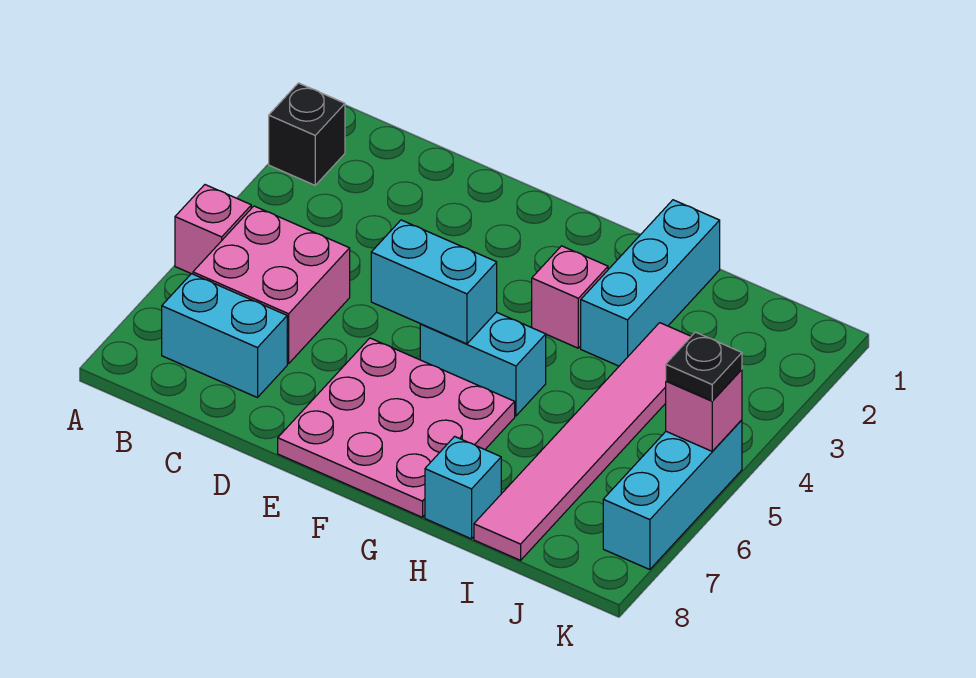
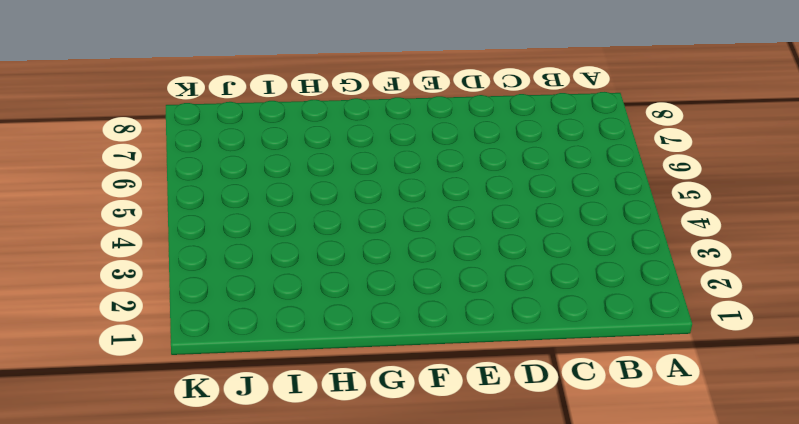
none -> black 1x1 brick [269,83,345,185]
none -> pink 1x1 brick [175,185,251,274]
none -> pink 2x2 brick [193,206,350,364]

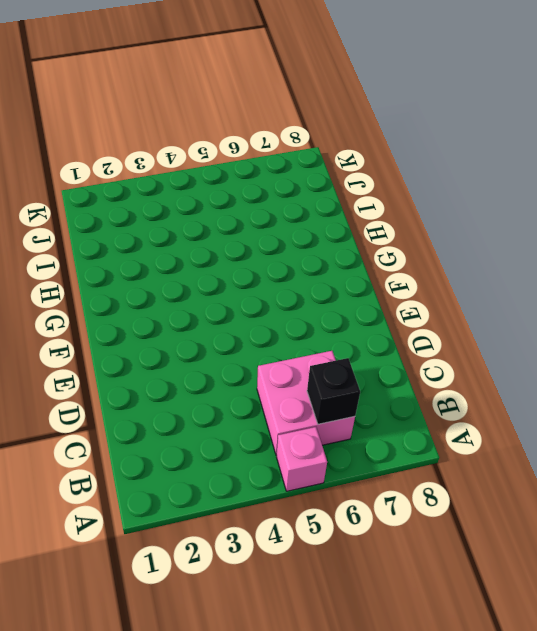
black 1x1 brick [307,358,360,424] -> black 1x1 brick moved to [269,83,345,185]
none -> cyan 1x2 brick [162,274,287,398]
none -> pink 3x3 plate [278,338,515,517]
none -> cyan 1x2 brick [420,312,546,416]

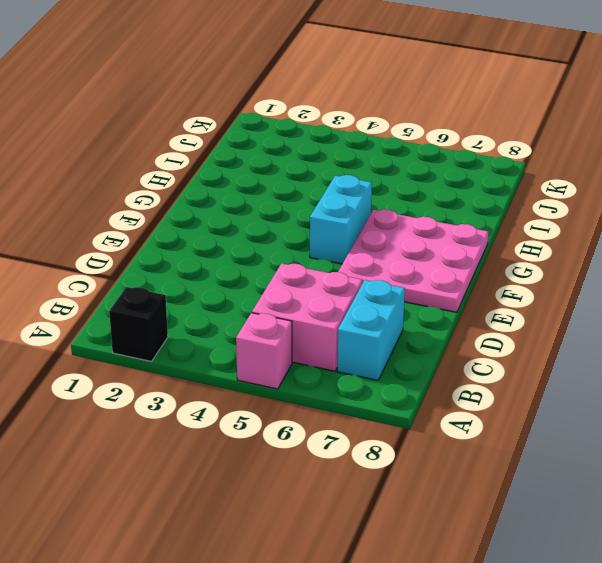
none -> pink 1x1 brick [532,246,608,348]
none -> cyan 1x3 brick [581,200,720,366]
none -> cyan 1x1 brick [425,436,501,539]

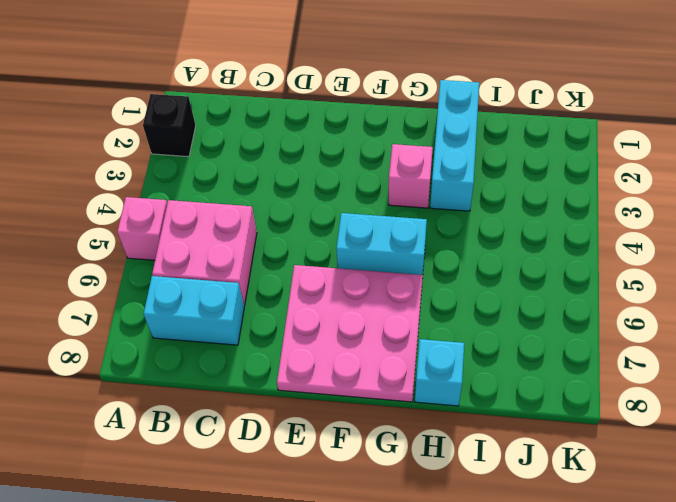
none -> pink 1x6 tile [474,323,691,560]
none -> cyan 1x3 brick [603,420,742,570]
none -> cyan 1x2 brick [371,220,497,344]

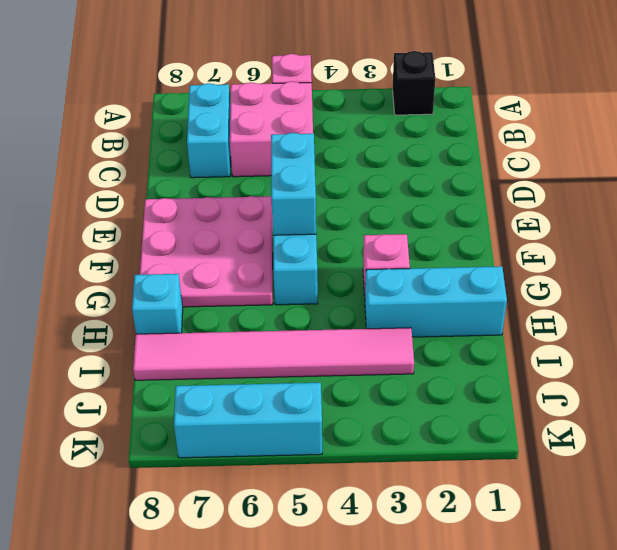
none -> pink 1x1 brick [666,369,742,451]
none -> black 1x1 plate [666,332,742,401]

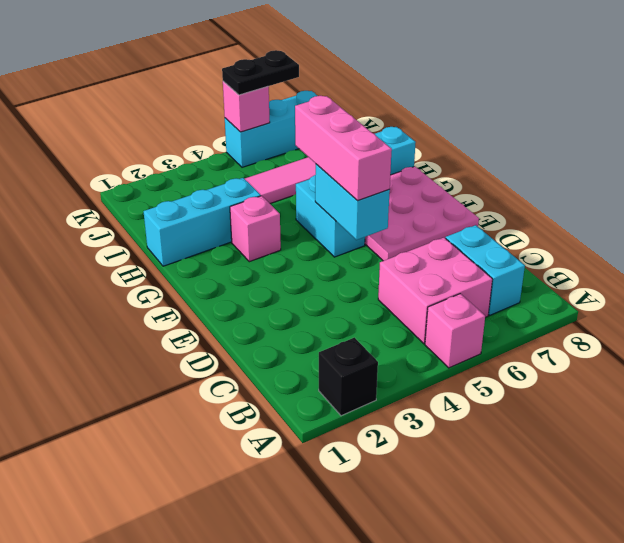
pink 1x3 brick [295,96,392,201] -> none
black 1x2 plate [222,50,299,95] -> black 1x1 plate [666,332,742,401]

